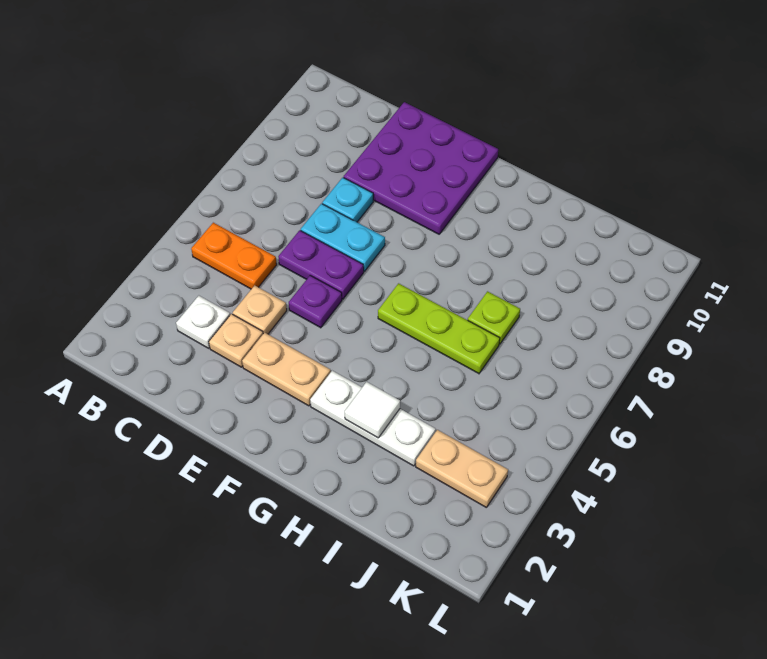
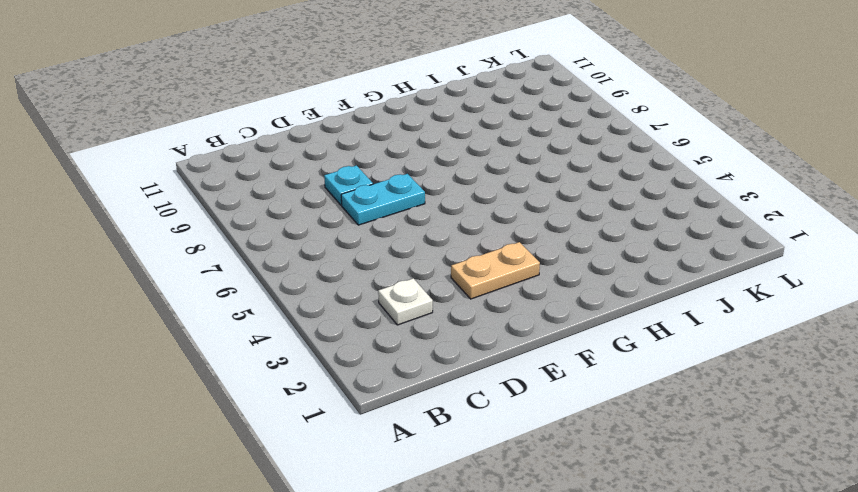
none -> orange 1x2 plate [191,223,277,289]
none -> tan 1x1 plate [209,314,263,367]
none -> tan 1x1 plate [233,285,287,334]

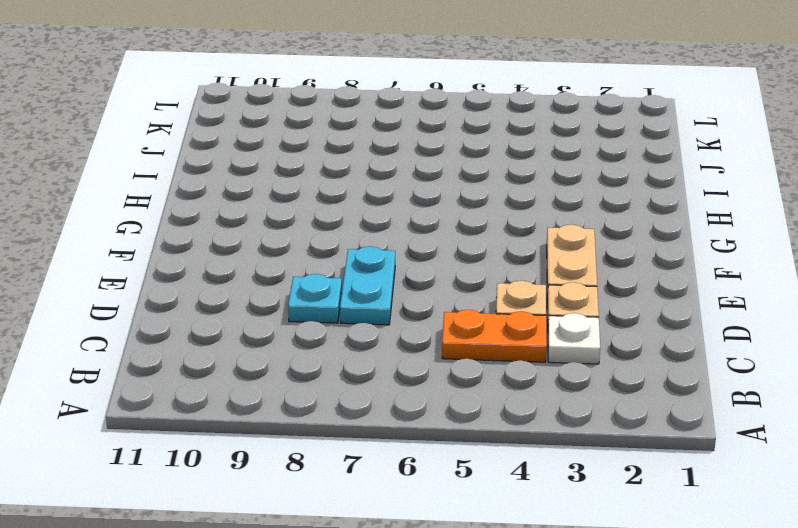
orange 1x2 plate [442,310,547,362] -> orange 1x2 plate turned to [191,223,277,289]
none -> purple 1x2 plate [278,230,364,299]
none -> purple 3x3 plate [344,102,498,234]
none -> purple 1x1 plate [289,275,342,328]

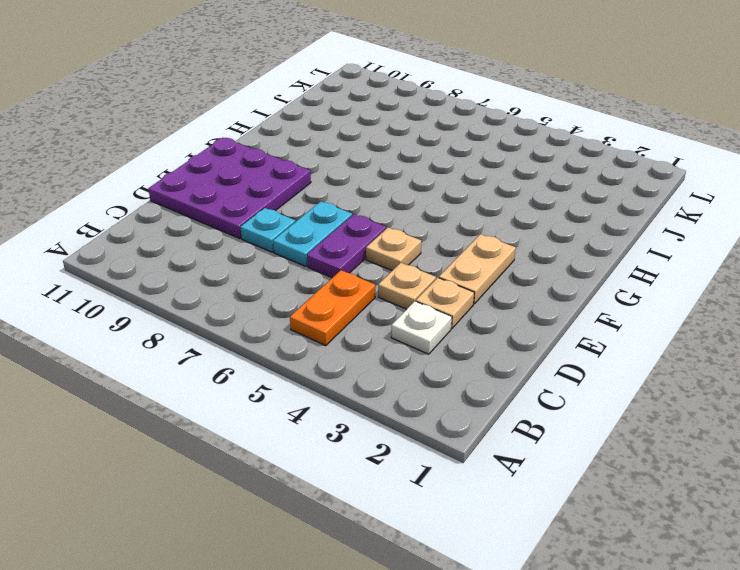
tan 1x1 plate [366,228,421,271] -> purple 1x1 plate [289,275,342,328]
none -> white 1x3 plate [310,371,436,466]
none -> lime 1x3 plate [378,283,500,374]
none -> lime 1x1 plate [468,291,520,344]

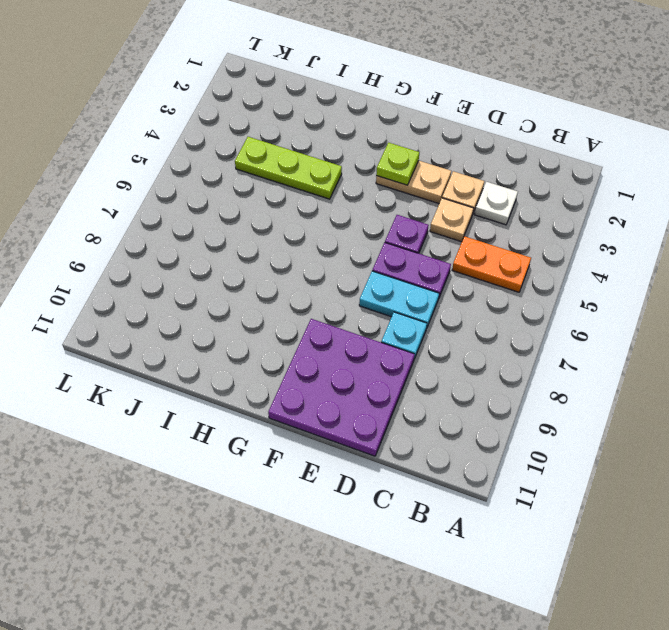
lime 1x1 plate [376,143,419,185] -> lime 1x1 plate moved to [468,291,520,344]
lime 1x3 plate [235,137,342,199] -> lime 1x3 plate moved to [378,283,500,374]
none -> white 1x3 plate [310,371,436,466]
none -> tan 1x2 plate [416,430,508,508]
none -> white 1x1 tile [345,382,400,438]

